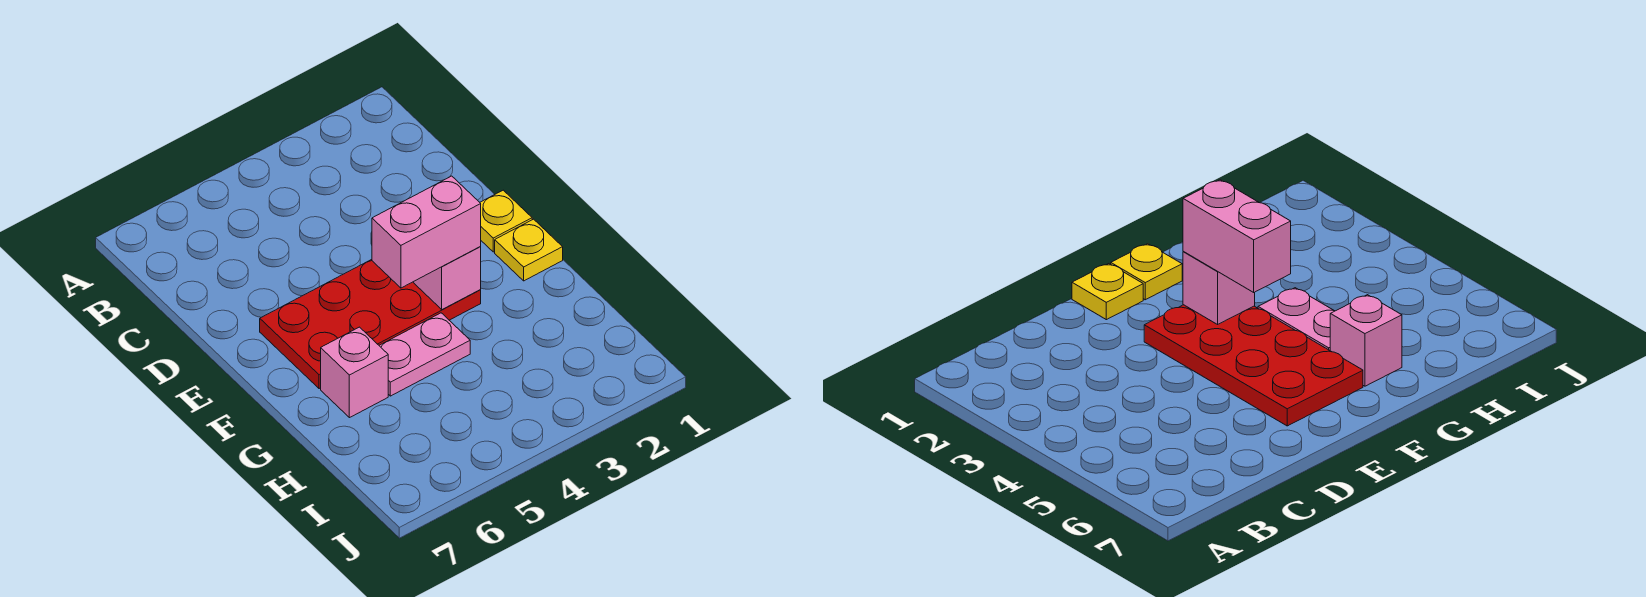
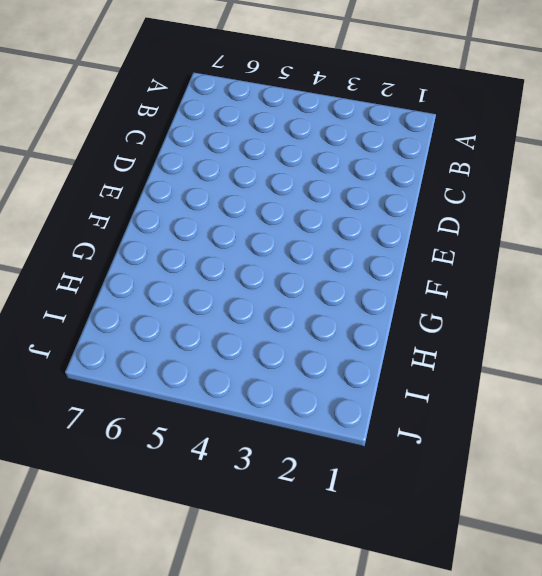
none -> yellow 1x1 plate [480,190,532,252]
none -> red 2x4 plate [260,259,481,389]

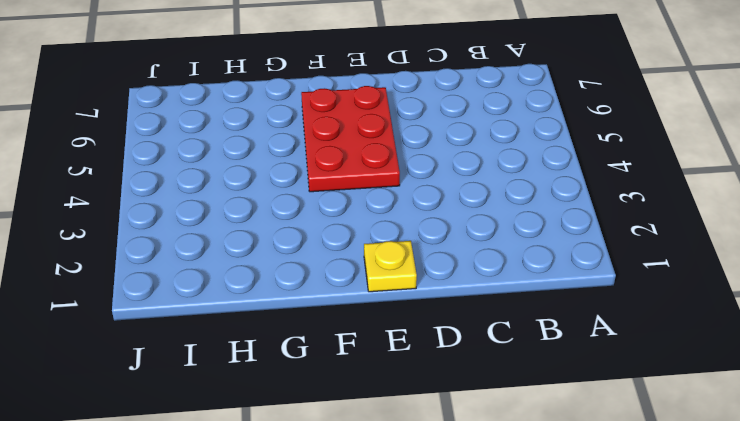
red 2x3 plate [301,86,400,192] -> red 2x4 plate [260,259,481,389]
none -> yellow 1x1 plate [495,219,563,281]
none -> pink 1x2 plate [379,313,470,396]

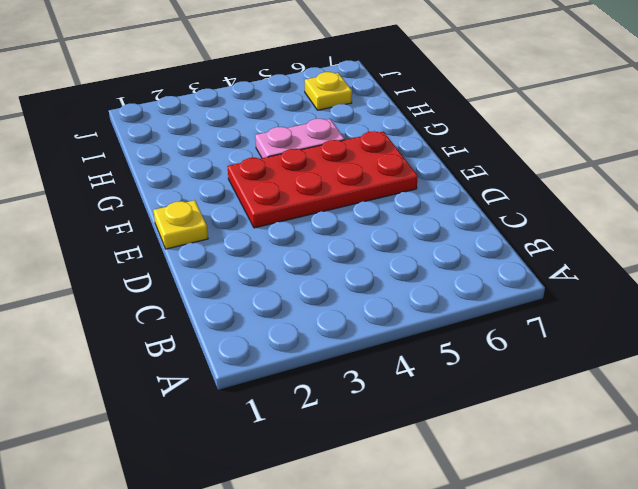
yellow 1x1 plate [305,72,352,110] -> yellow 1x1 plate moved to [495,219,563,281]
none -> pink 1x1 brick [321,327,388,418]
none -> pink 1x1 brick [413,247,481,309]

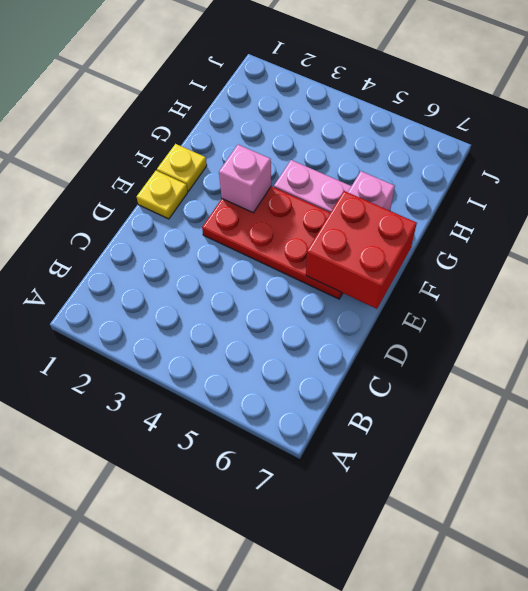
red 2x2 brick [306,191,417,309] -> none
none -> pink 1x2 brick [372,176,481,288]

